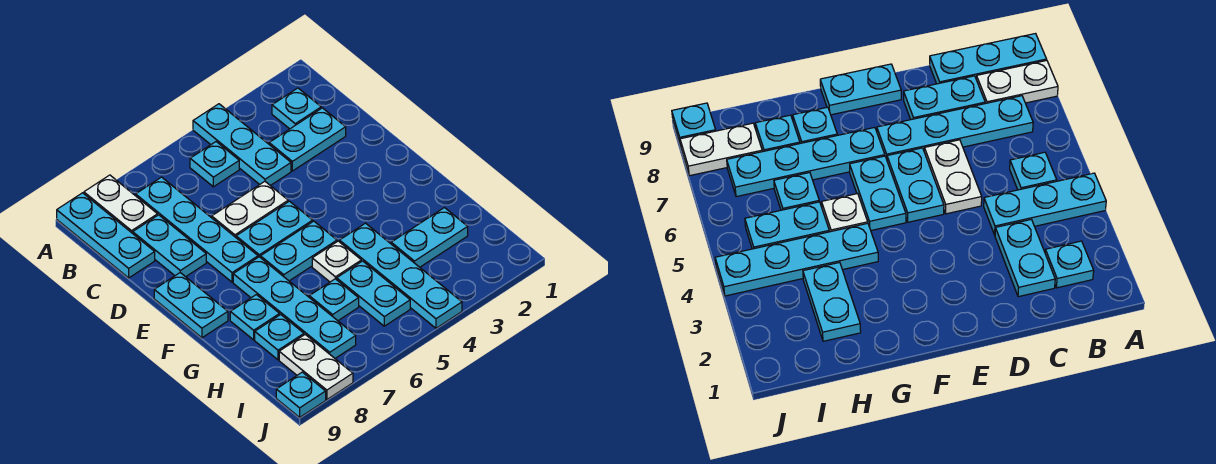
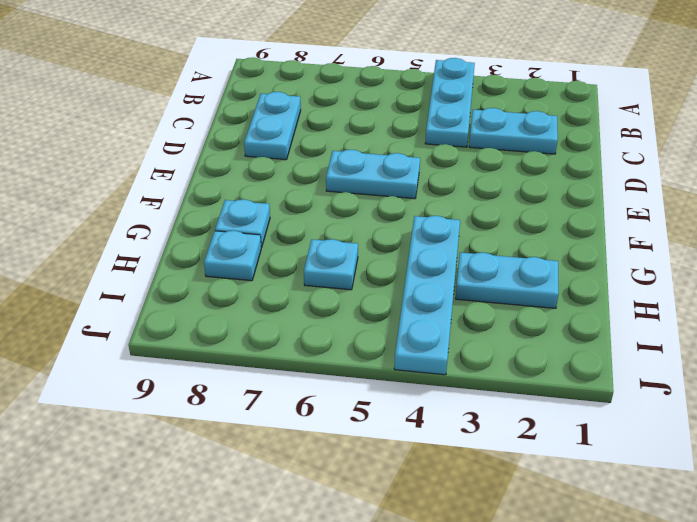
none -> white 1x2 plate [84,175,158,233]
none -> cyan 1x3 plate [57,193,155,278]
none -> cyan 1x1 plate [272,88,321,129]

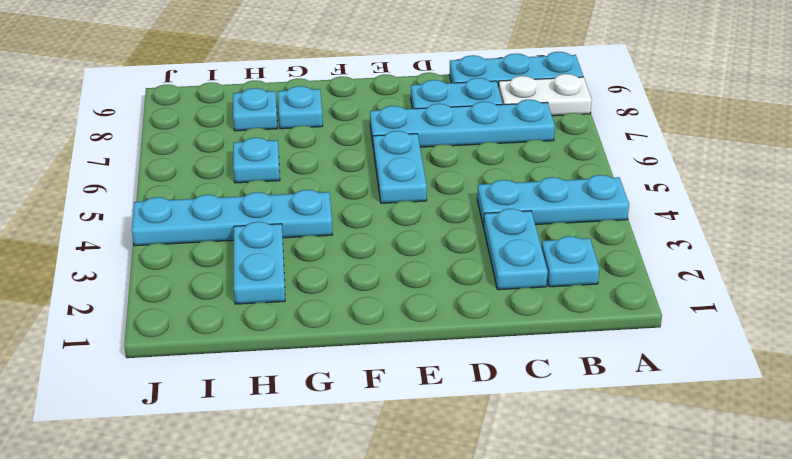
none -> cyan 1x1 plate [190,142,239,187]
none -> white 1x2 plate [212,181,288,237]
none -> cyan 1x2 plate [154,273,228,338]

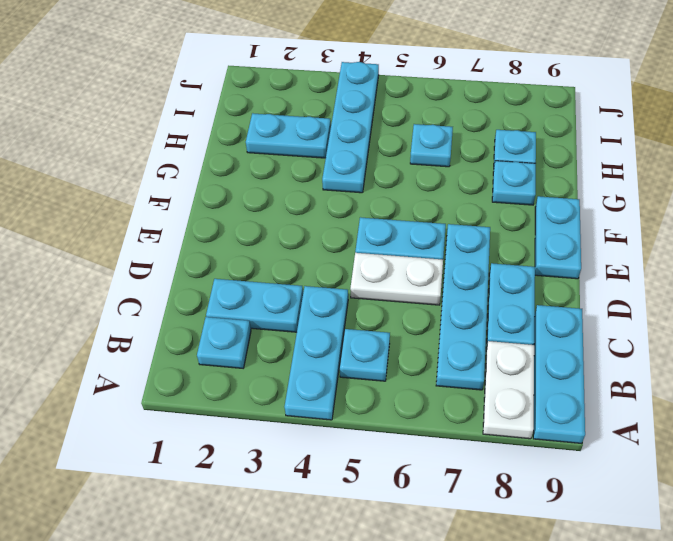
none -> cyan 1x2 plate [261,221,337,281]
none -> cyan 1x4 plate [233,257,356,358]
none -> white 1x1 plate [312,241,361,282]

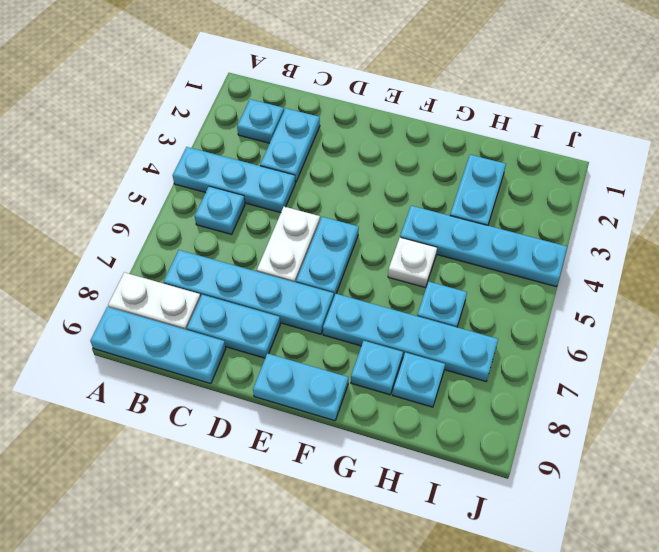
none -> cyan 1x2 plate [261,221,337,281]
none -> cyan 1x2 plate [337,261,410,326]
none -> white 1x2 plate [279,335,353,400]

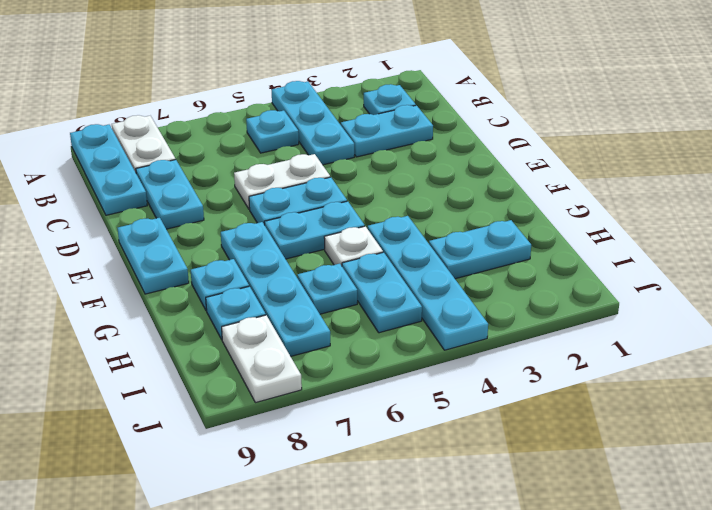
none -> cyan 1x4 plate [136,177,258,282]
none -> cyan 1x1 plate [276,372,326,417]

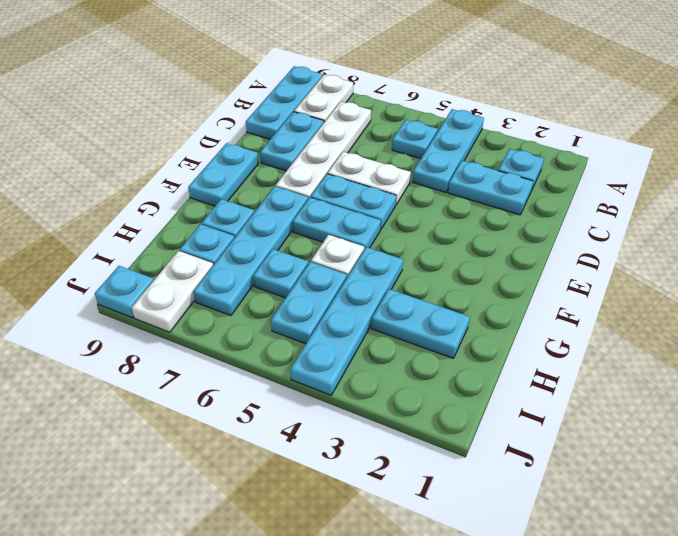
white 1x4 plate [276,101,371,199] -> cyan 1x4 plate [136,177,258,282]

